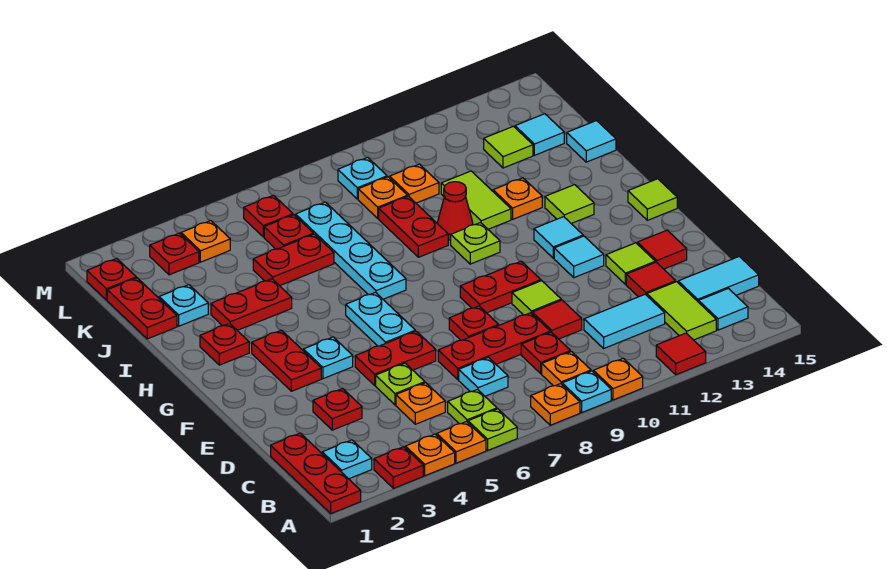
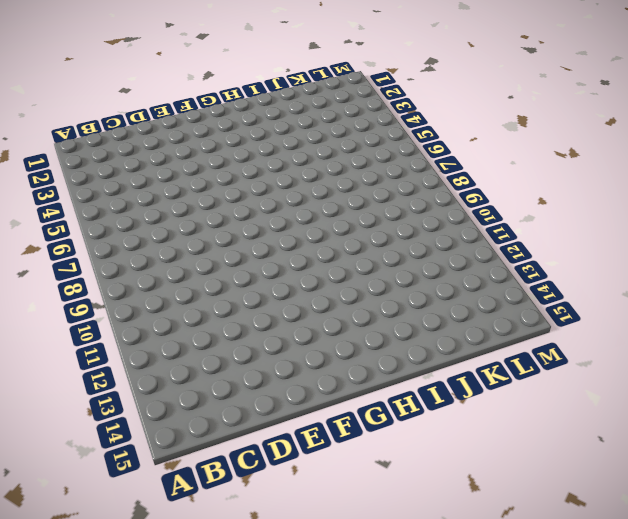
none -> red 1x3 plate [271,433,361,513]
none -> red 1x1 plate [374,447,423,488]
none -> orange 1x1 plate [405,434,455,476]
none -> orange 1x1 plate [437,422,486,463]

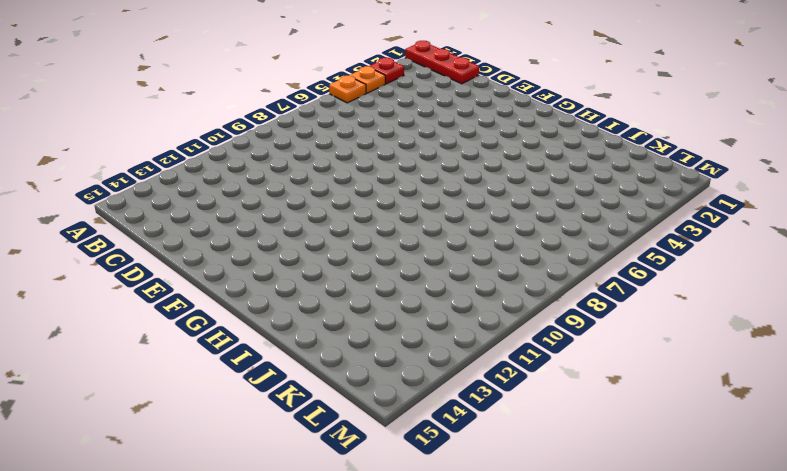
none -> lime 1x1 plate [468,409,517,450]
none -> orange 1x1 plate [531,384,580,425]
none -> cyan 1x1 plate [562,371,611,412]
none -> orange 1x1 plate [594,358,643,400]

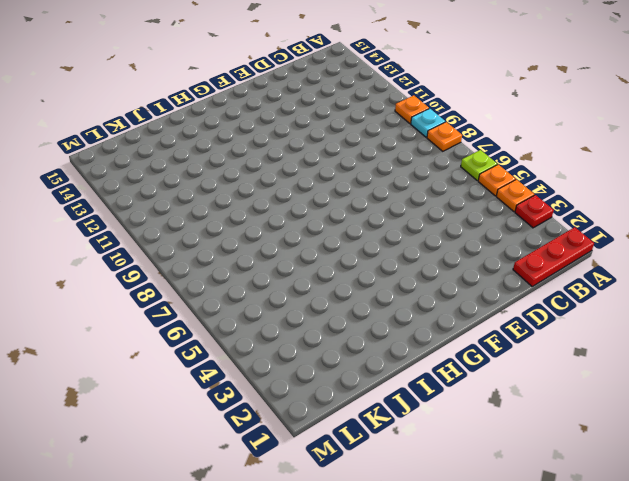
none -> red 1x1 tile [656,333,706,375]
none -> cyan 1x1 plate [322,440,372,479]
none -> lime 1x1 plate [448,390,497,424]
none -> orange 1x1 plate [542,352,591,386]

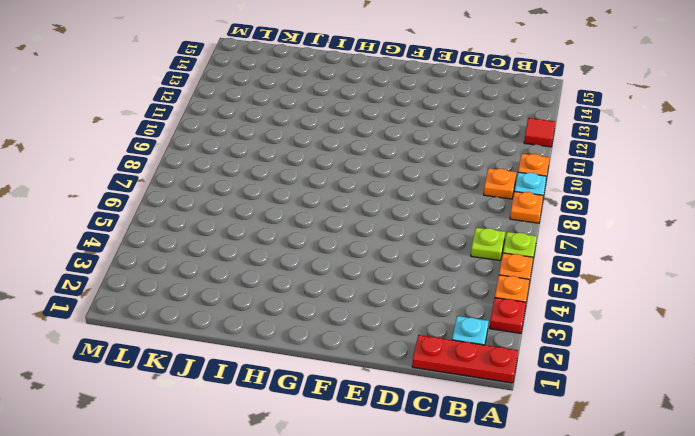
none -> lime 1x2 tile [647,282,716,340]
none -> cyan 1x1 tile [699,288,748,330]
none -> orange 1x1 plate [396,383,445,424]
none -> cyan 1x1 plate [459,357,508,396]

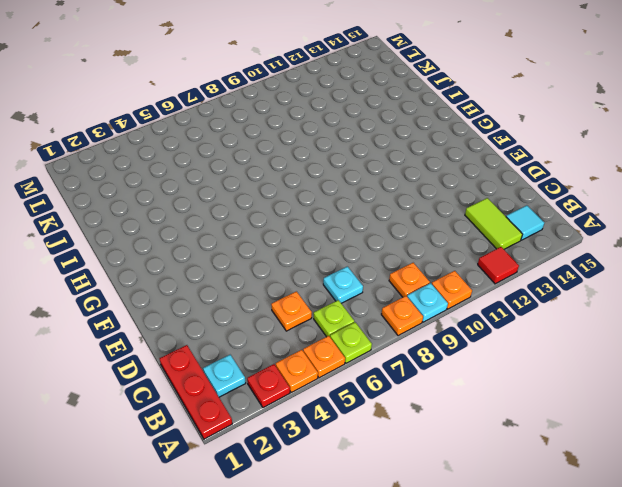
none -> red 1x1 plate [521,332,571,374]
none -> cyan 1x2 tile [584,294,665,348]
none -> cyan 1x2 tile [678,256,759,302]
none -> red 1x1 plate [313,389,362,430]

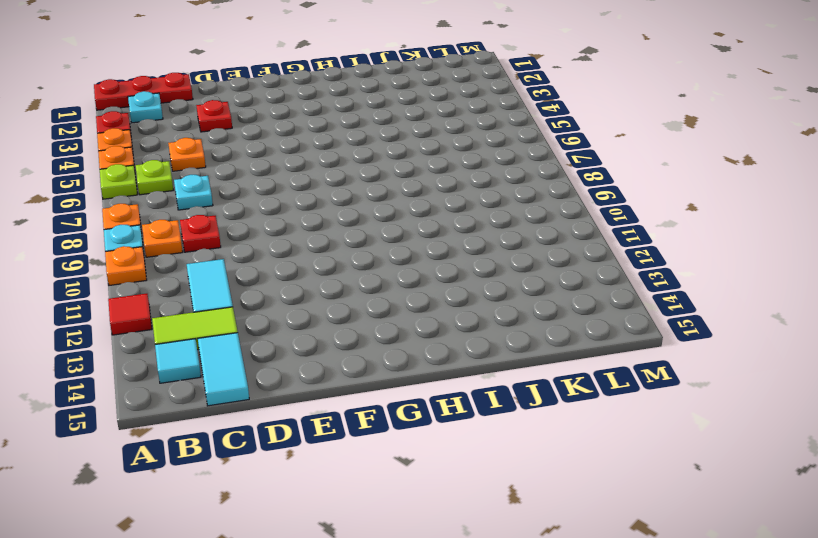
none -> lime 1x1 plate [376,363,425,405]
none -> red 1x3 plate [438,313,550,379]
none -> red 1x1 tile [532,300,582,339]
none -> red 1x1 tile [626,262,676,297]

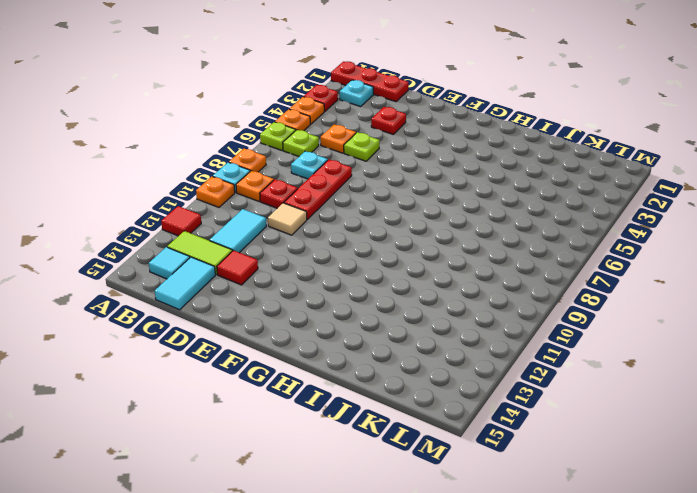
tan 1x1 tile [268,203,307,235] -> red 1x1 tile [532,300,582,339]
none -> red 1x2 plate [355,331,436,385]
none -> red 1x1 plate [449,306,499,340]
none -> lime 1x1 tile [512,281,561,315]
none -> lime 1x1 tile [606,243,655,284]

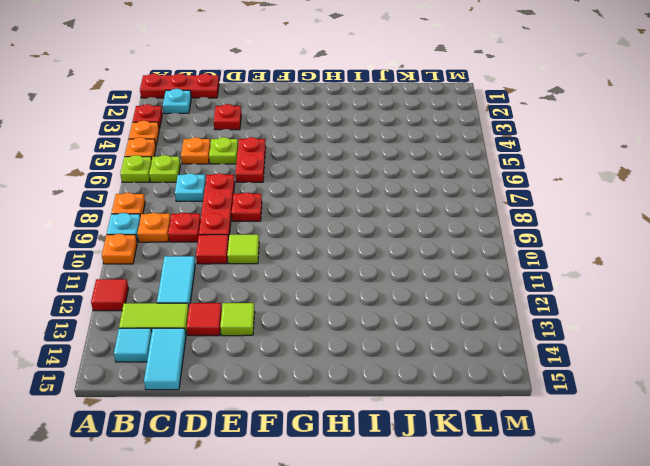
none -> red 1x1 tile [637,230,687,269]
none -> red 1x2 plate [252,330,321,391]
none -> cyan 1x1 plate [303,337,353,379]
none -> cyan 1x2 plate [346,292,415,346]

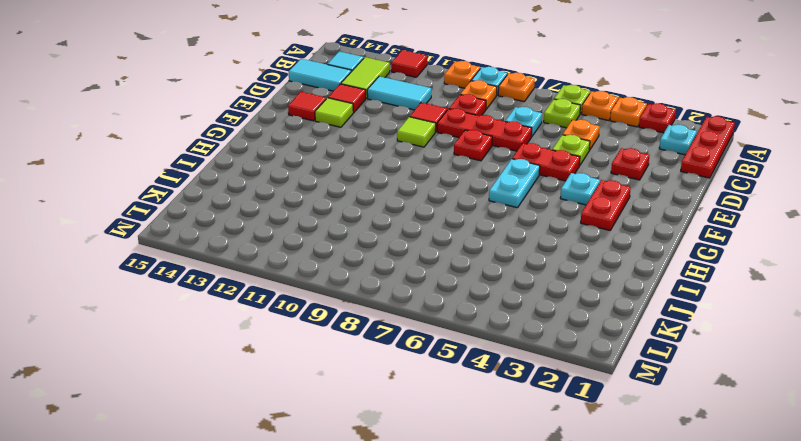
none -> red 1x2 plate [460,261,541,313]
none -> cyan 1x1 tile [554,236,604,278]
none -> cyan 1x1 tile [534,217,583,258]
none -> lime 1x1 tile [628,179,677,220]

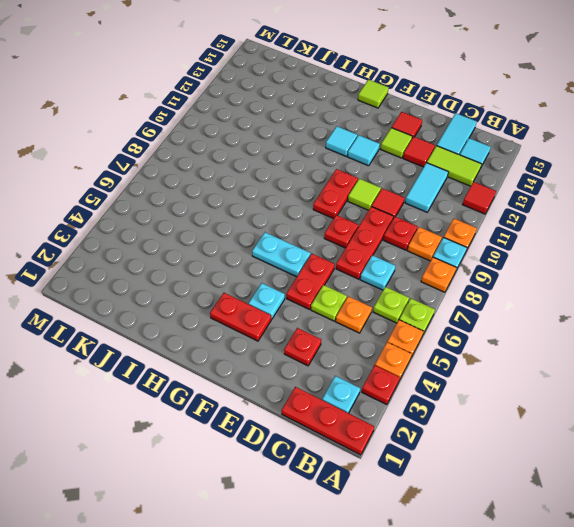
none -> red 1x1 plate [200,323,249,365]
none -> cyan 1x4 plate [296,202,406,299]
none -> lime 1x1 plate [451,223,500,264]
none -> lime 1x1 tile [545,185,594,223]

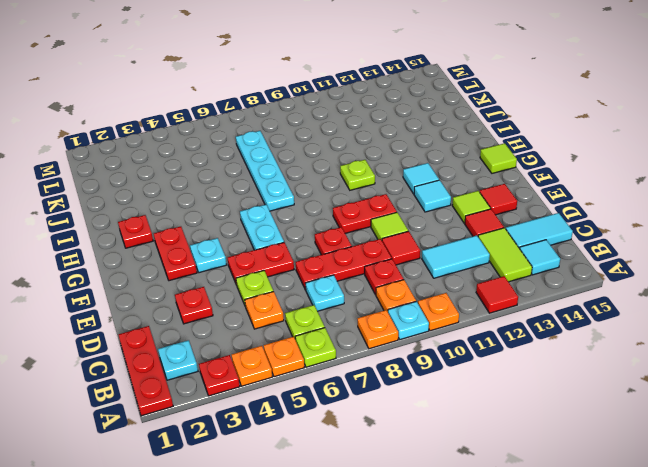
none -> lime 1x1 tile [545,185,594,223]
none -> red 1x2 plate [211,279,292,330]
none -> red 1x2 plate [379,196,448,257]
none -> red 1x1 cone [437,182,473,240]

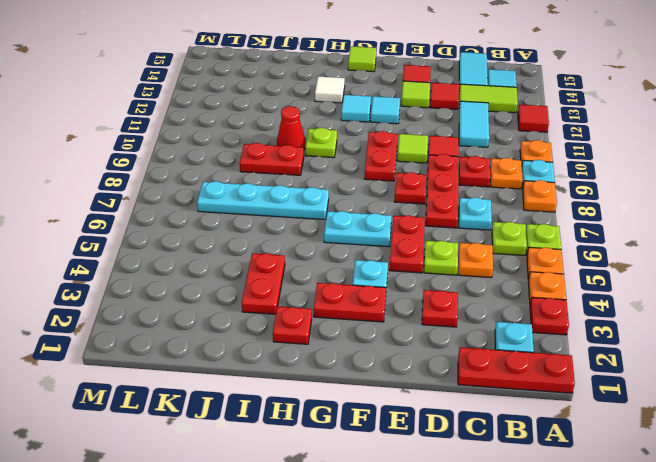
white 1x1 tile [315,76,345,103] -> lime 1x1 tile [545,185,594,223]
none -> lime 1x2 tile [441,171,511,229]
none -> orange 1x1 plate [493,178,542,219]
none -> red 1x2 plate [107,278,177,339]
none -> cyan 1x1 plate [159,285,208,326]

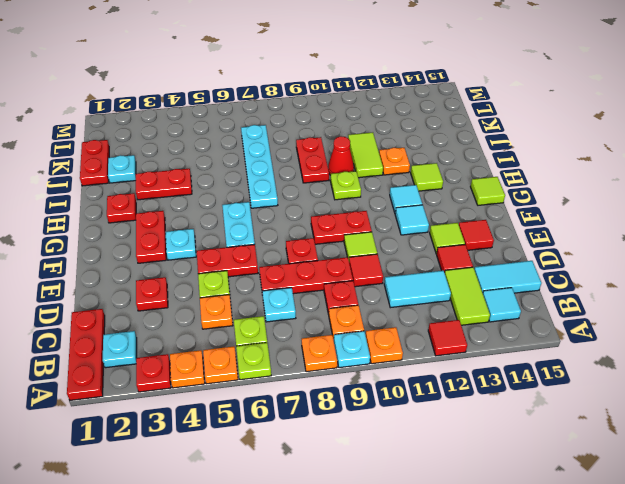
none -> red 1x2 plate [253,234,334,286]
none -> cyan 1x1 tile [567,121,616,162]
none -> red 1x1 plate [264,215,313,249]
none -> orange 1x1 plate [358,177,408,218]

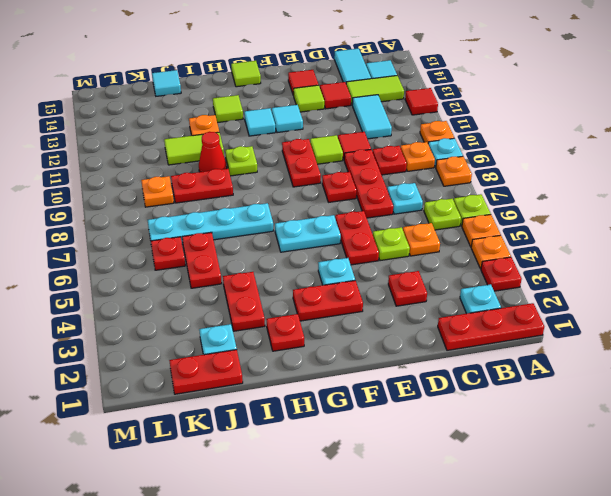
none -> orange 1x1 plate [390,164,439,203]
none -> lime 1x1 tile [484,126,533,168]
none -> cyan 1x1 tile [515,114,564,155]
none -> red 1x1 plate [87,258,136,300]

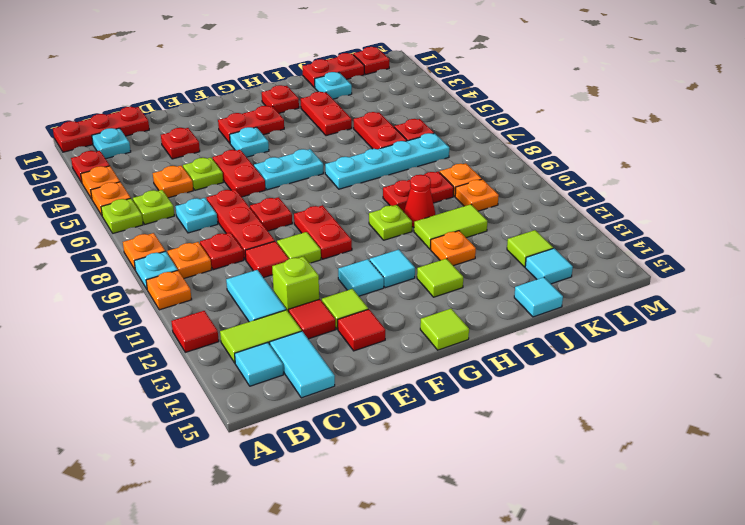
lime 1x1 brick [272,256,319,312] -> none
none -> red 1x1 plate [150,233,199,275]
none -> orange 1x1 plate [181,221,230,262]
none -> red 1x1 plate [244,195,293,237]
none -> cyan 1x1 plate [338,157,387,199]

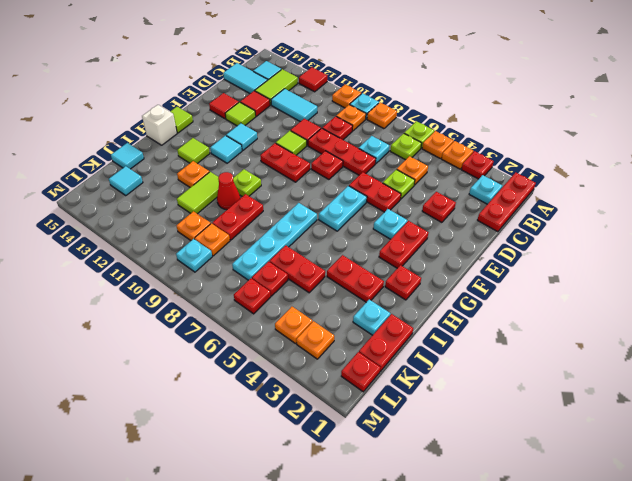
white 1x1 brick [142,105,177,145] -> none
orange 1x1 plate [296,321,334,359] -> red 1x1 plate [150,233,199,275]
none -> lime 1x1 tile [484,126,533,168]

